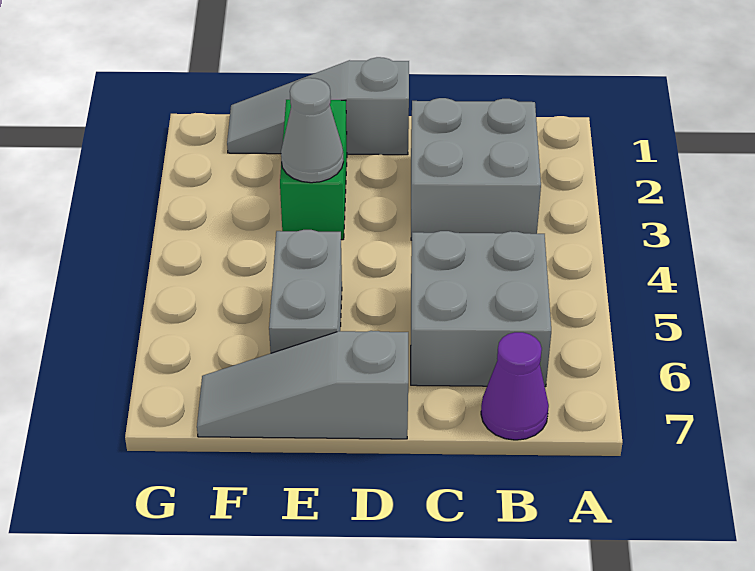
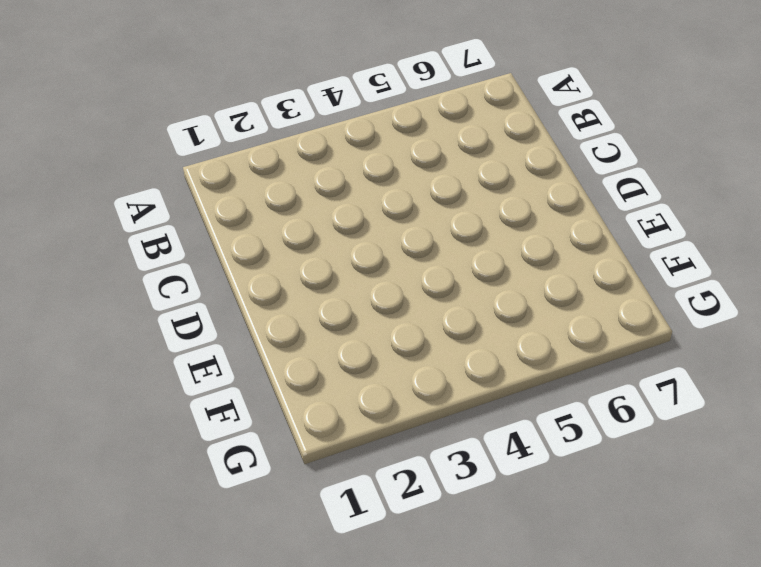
none -> grey 2x2 brick [411,98,541,240]
none -> grey 2x2 brick [411,231,551,387]

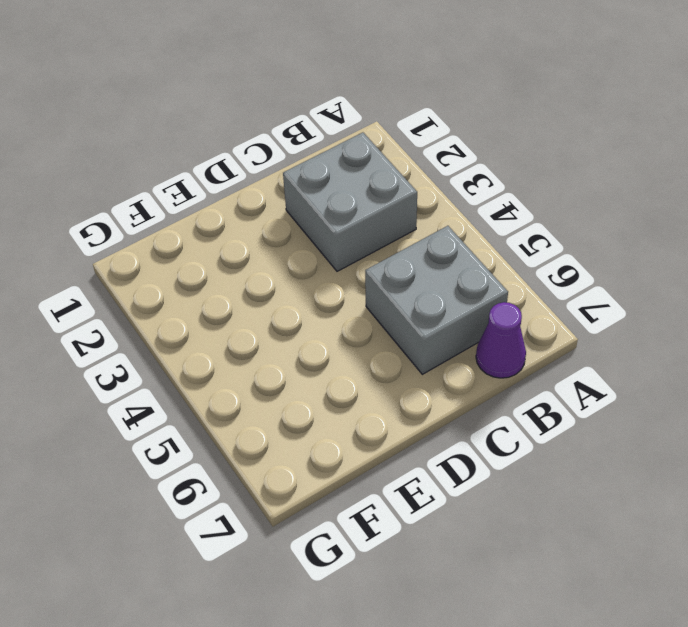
none -> grey 1x3 slope [227,57,409,155]
none -> grey 1x3 slope [197,331,408,439]

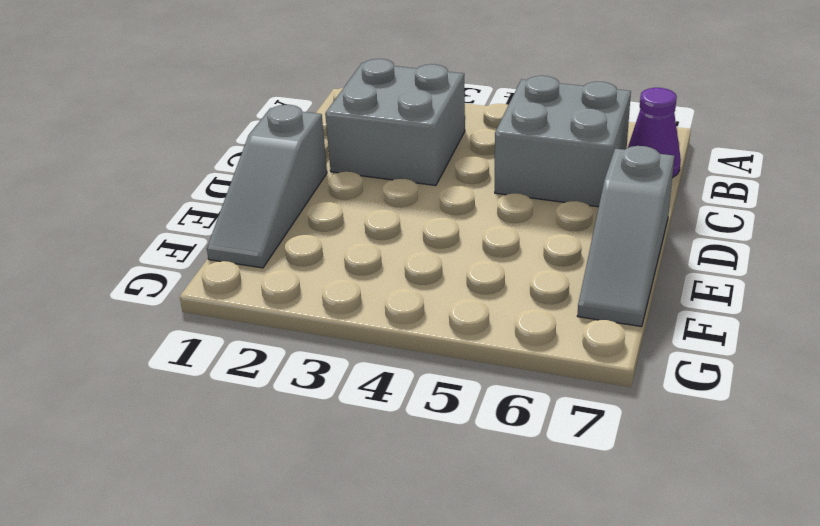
none -> green 1x2 brick [280,100,347,240]
none -> grey 1x2 brick [269,230,342,353]

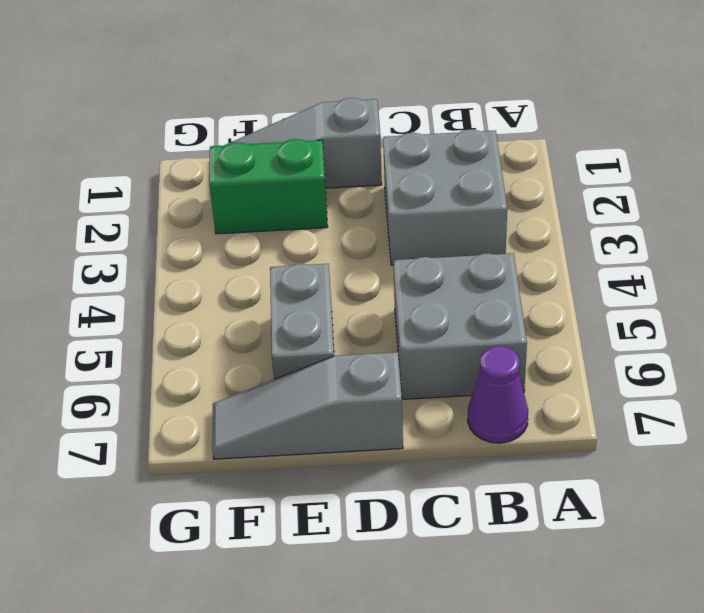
green 1x2 brick [209,139,328,234] -> green 1x2 brick turned to [280,100,347,240]
none -> grey 1x1 cone [281,78,344,183]

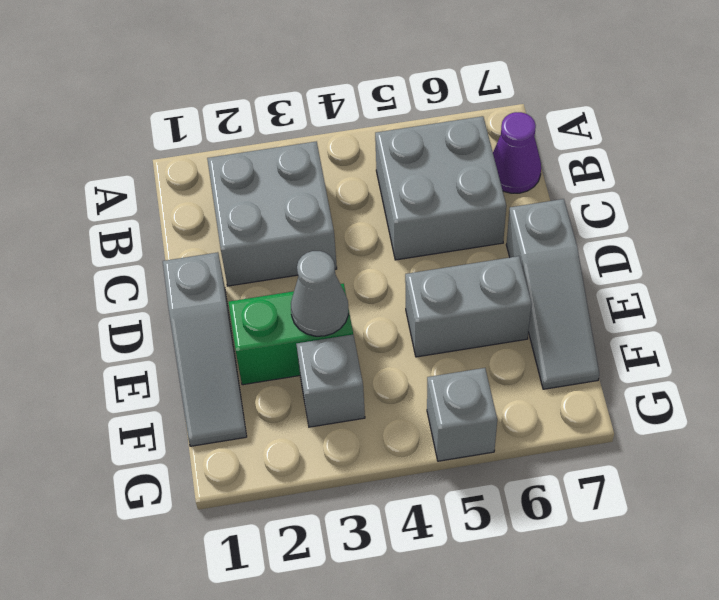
grey 1x1 brick [296,334,365,427] -> none
grey 1x1 brick [427,368,497,461] -> none

